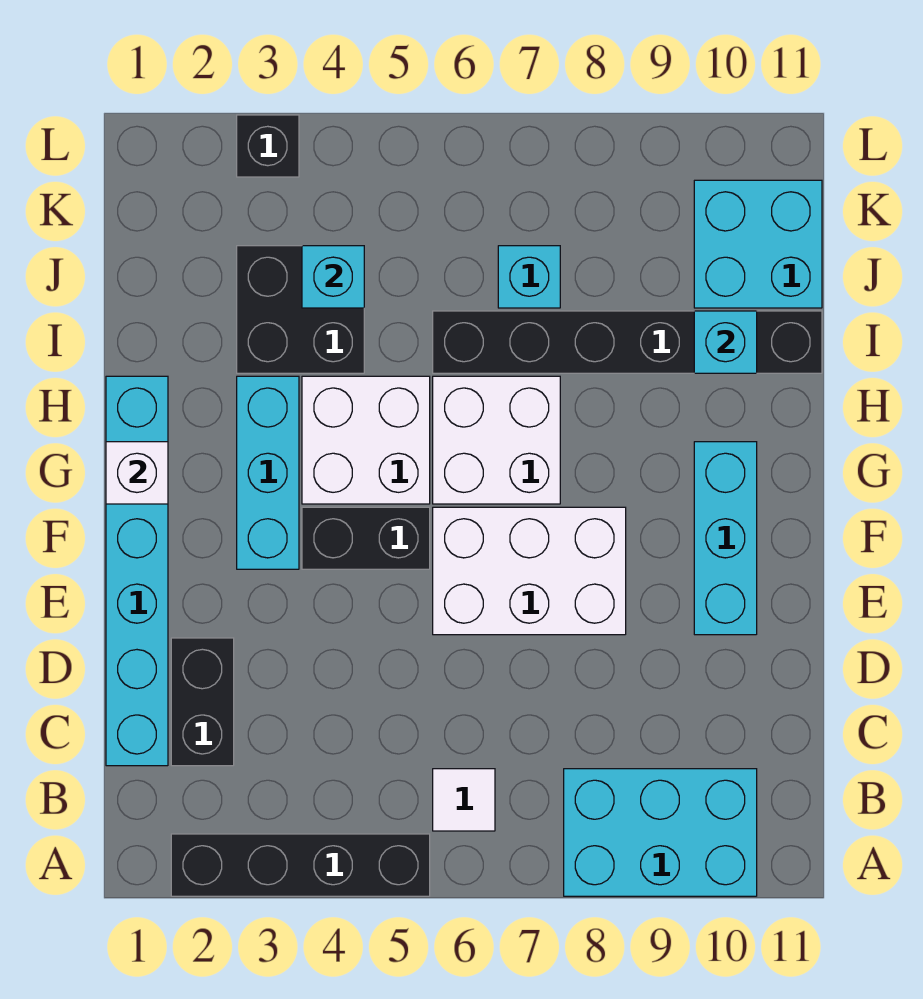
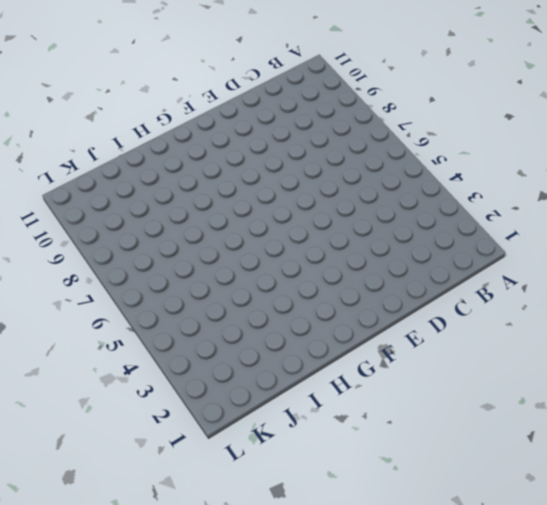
none -> black 1x4 brick [171,834,430,896]
none -> cyan 2x3 brick [564,769,757,896]
none -> white 1x1 tile [433,769,495,831]

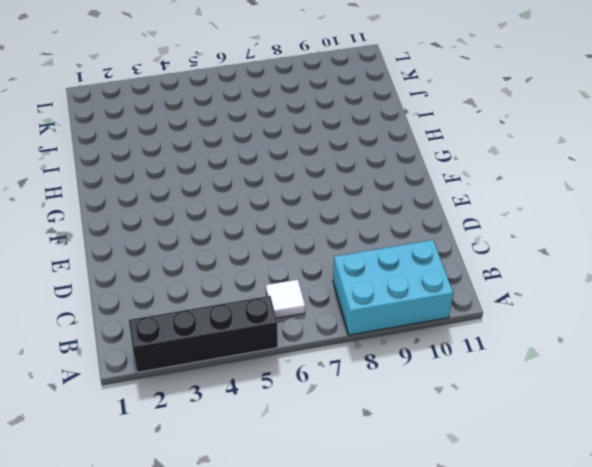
none -> cyan 1x6 brick [106,376,168,766]
none -> black 1x2 brick [171,638,234,766]
none -> white 2x3 brick [433,507,626,635]

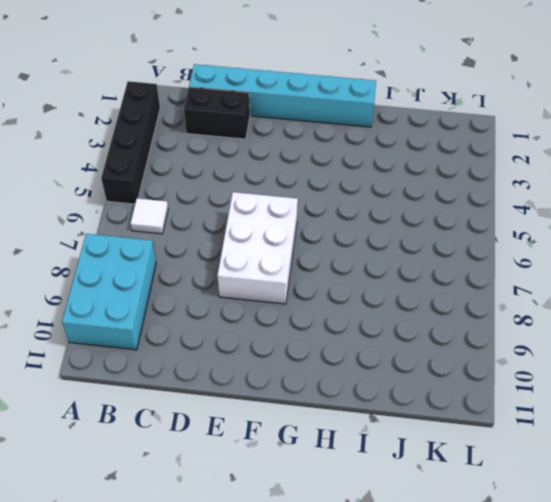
none -> cyan 1x3 brick [694,442,757,635]
none -> cyan 1x3 brick [237,376,299,569]
none -> black 1x2 brick [302,507,430,569]

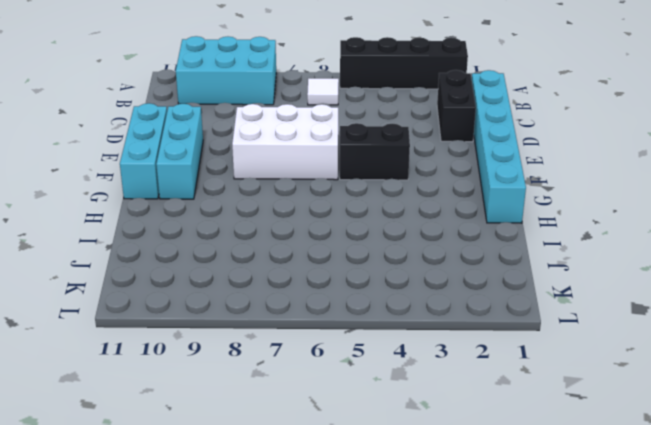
cyan 1x3 brick [120,103,167,199] -> cyan 1x3 brick moved to [237,376,299,569]
none -> white 2x2 brick [302,376,430,504]
none -> white 2x2 brick [433,376,560,504]
none -> black 2x2 brick [237,246,364,373]

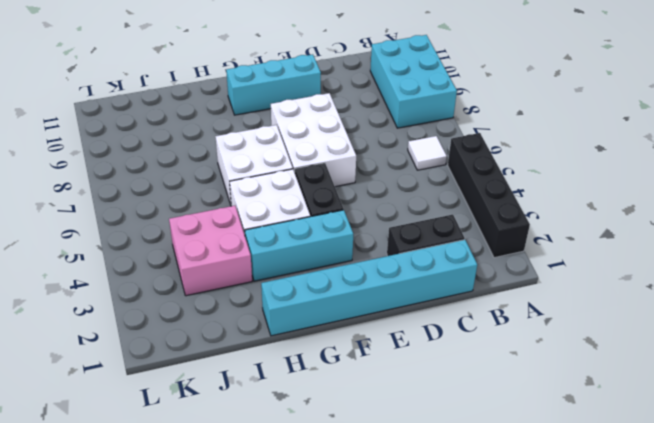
pink 2x2 brick [169,206,252,296] -> black 2x2 brick [237,246,364,373]
none -> black 1x6 brick [433,311,822,373]
none -> cyan 1x1 brick [498,246,560,308]
none -> cyan 2x2 brick [694,180,822,308]

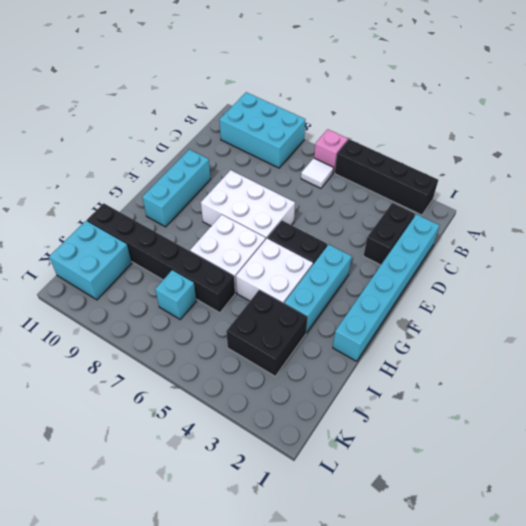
pink 1x1 brick [314,129,348,173] -> none
none -> black 1x1 brick [237,115,299,177]
none -> white 1x1 brick [106,442,168,504]
none -> cyan 1x1 brick [694,311,757,373]

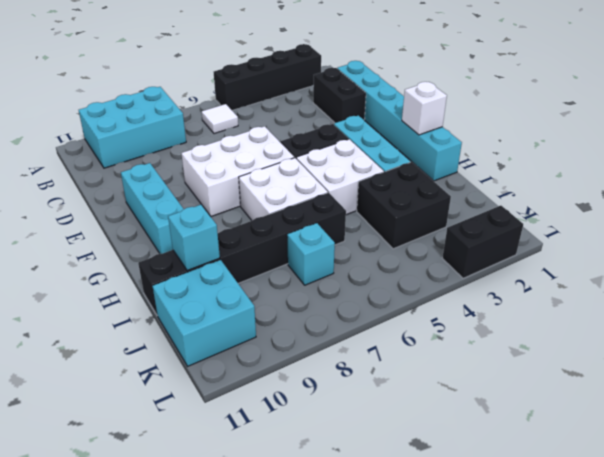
black 1x2 brick [442,206,523,278] -> black 1x1 brick [237,115,299,177]
none -> cyan 1x1 brick [302,246,364,308]

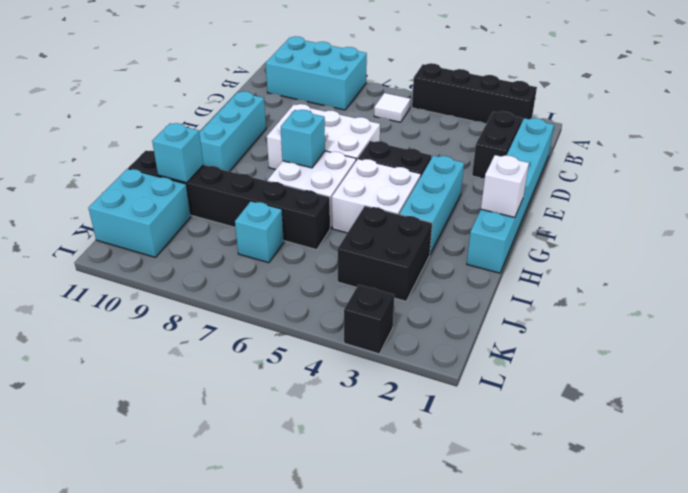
cyan 1x1 brick [281,110,325,168] -> cyan 1x1 brick moved to [302,246,364,308]

